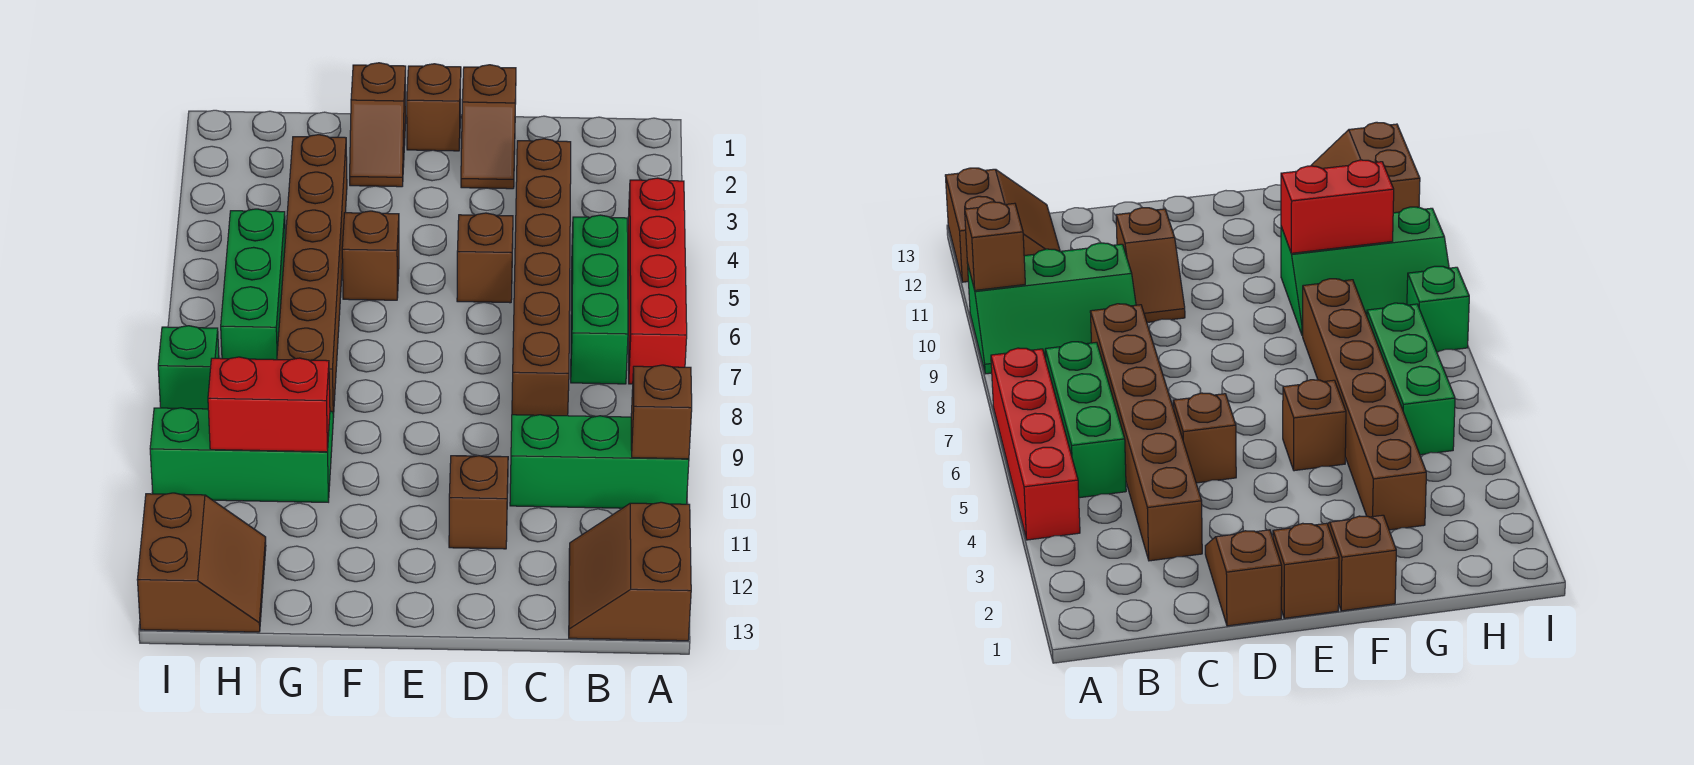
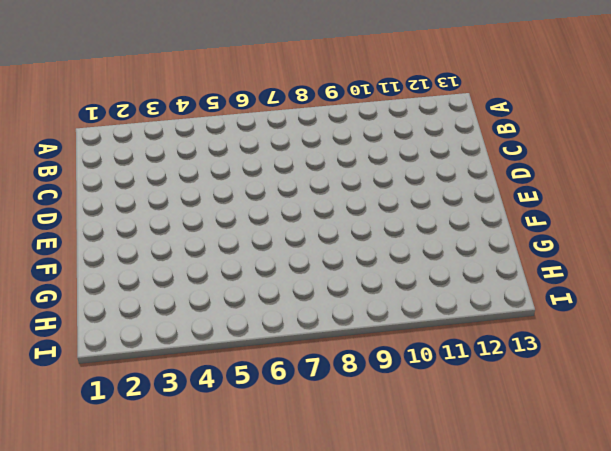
none -> red 1x4 brick [628,178,687,384]
none -> green 2x3 slope [510,415,689,508]
none -> brown 2x2 slope [569,502,691,641]

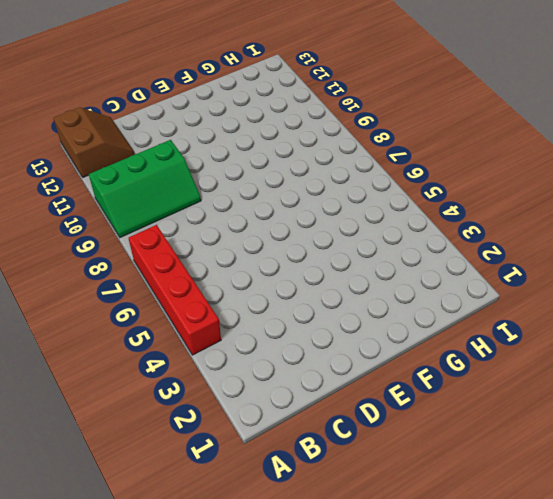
none -> green 1x3 brick [571,215,628,384]
none -> brown 1x6 brick [512,139,571,416]
none -> brown 1x2 slope [461,65,516,189]

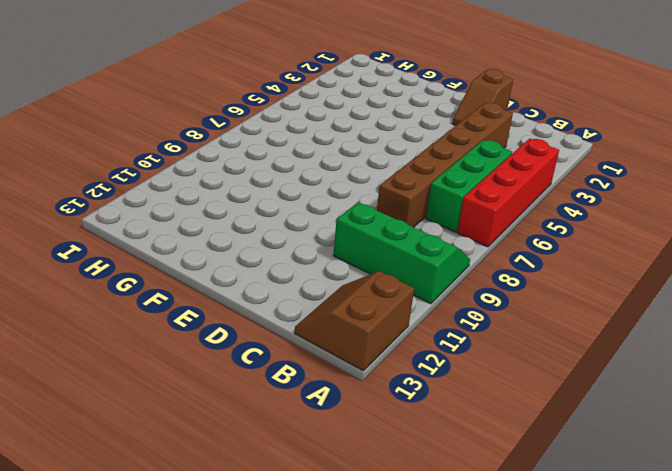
none -> brown 1x1 brick [457,213,513,303]
none -> brown 1x2 slope [449,456,508,549]
none -> brown 1x1 brick [407,64,461,151]

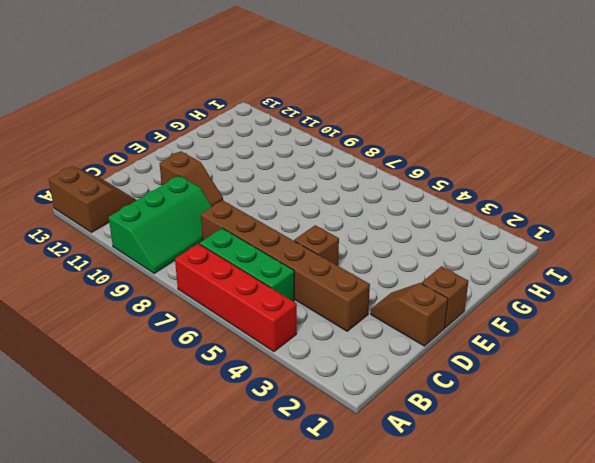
none -> brown 1x2 slope [350,63,406,187]
none -> brown 1x1 brick [342,211,399,300]
none -> brown 1x6 brick [277,135,347,417]

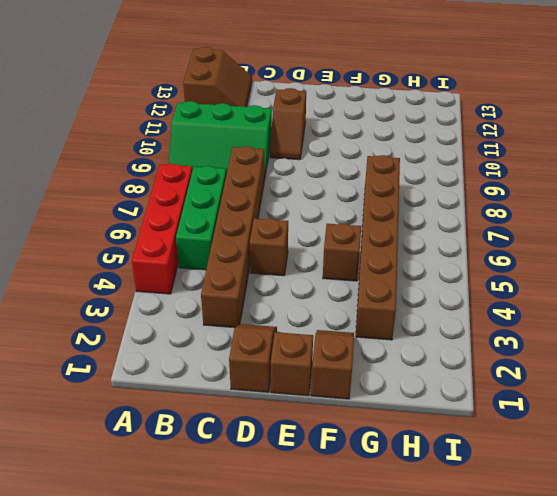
none -> green 2x3 slope [150,408,333,502]
none -> green 1x3 brick [221,209,285,360]
none -> brown 2x2 slope [137,493,266,632]

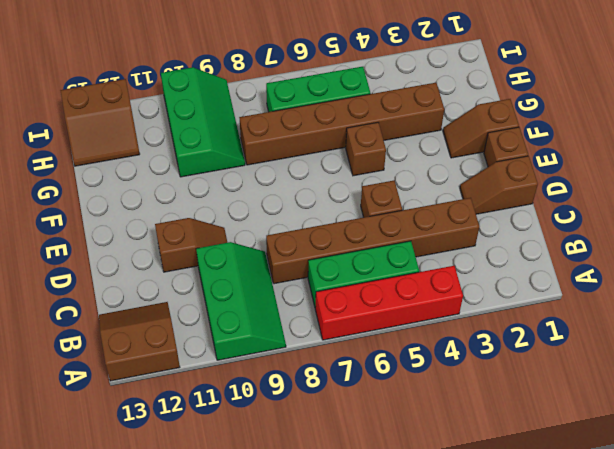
none -> green 1x1 brick [158,326,219,409]
none -> brown 1x1 brick [631,365,692,459]
none -> red 1x2 brick [208,357,330,452]

